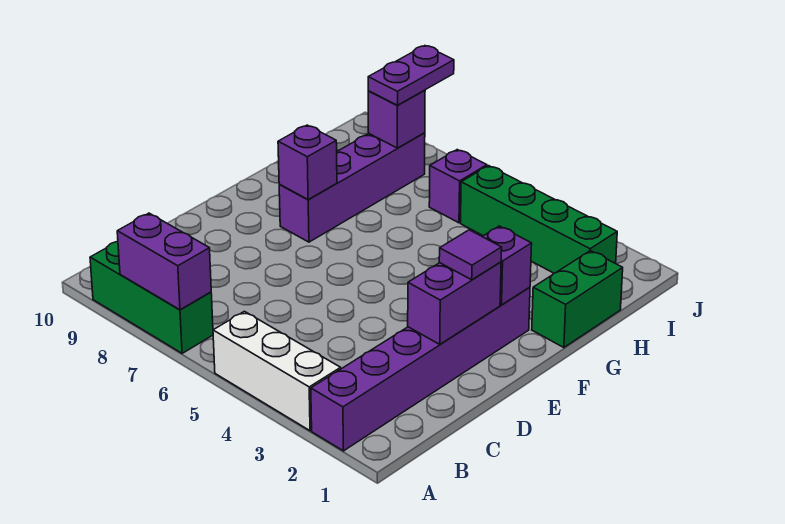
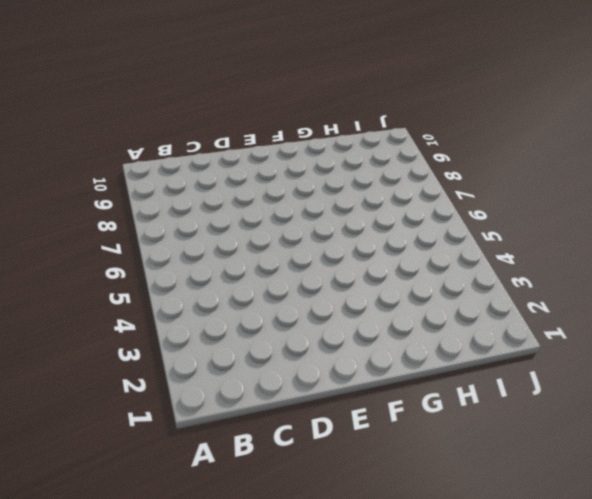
none -> purple 1x6 brick [311,287,530,451]
none -> white 1x3 brick [213,311,341,431]
none -> green 1x3 brick [90,242,213,353]

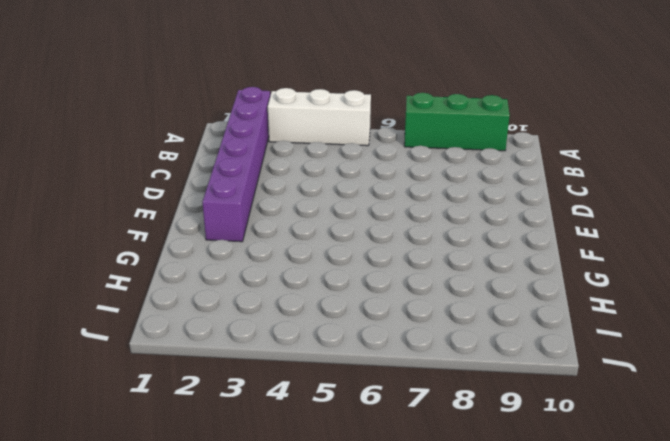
none -> purple 1x4 brick [279,133,425,242]
none -> green 1x2 brick [532,251,623,348]
none -> green 1x4 brick [461,166,617,273]

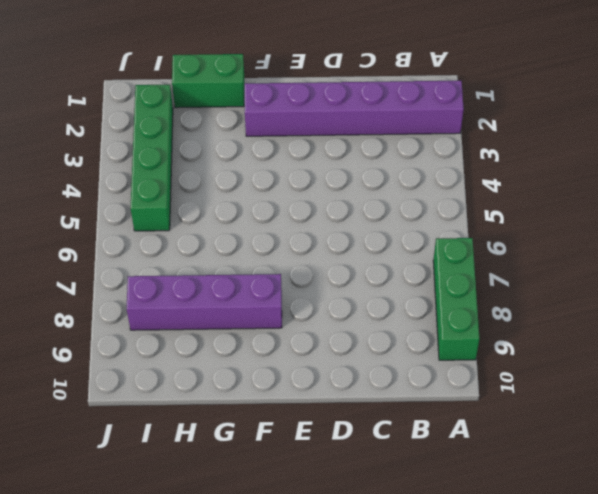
none -> white 1x3 brick [213,311,341,431]
none -> purple 1x1 brick [429,150,487,223]
none -> purple 1x2 brick [117,213,211,310]

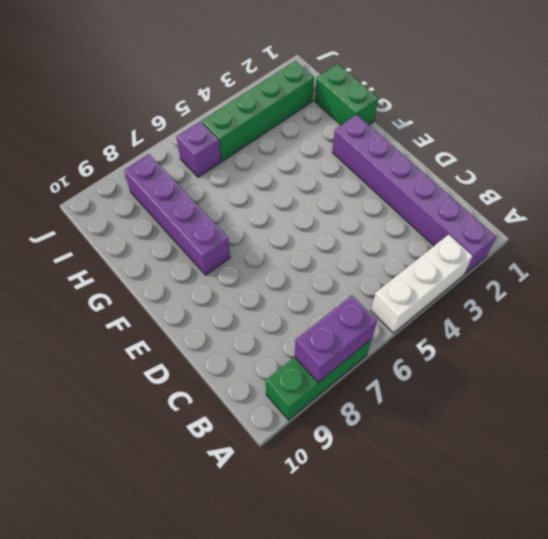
none -> purple 1x2 brick [408,262,501,344]
none -> purple 1x1 brick [482,226,532,305]
none -> purple 1x1 brick [278,125,337,199]

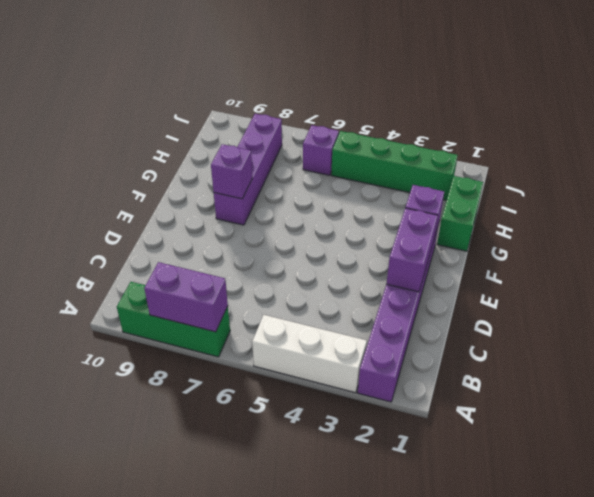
none -> purple 1x1 brick [368,90,425,148]
none -> purple 1x1 tile [439,230,502,280]
none -> purple 1x2 plate [368,46,454,105]

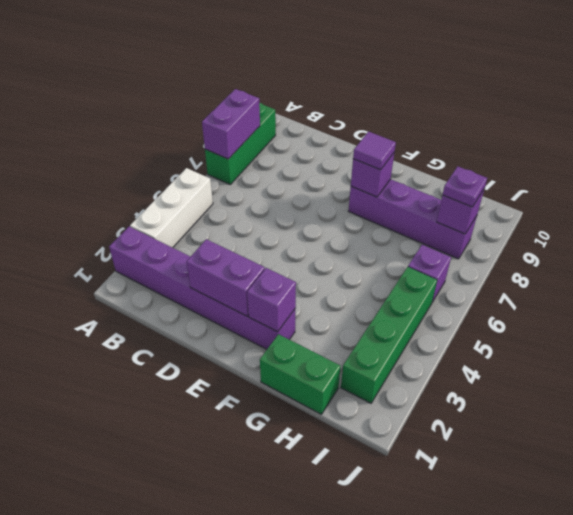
purple 1x1 tile [353,132,396,170] -> purple 1x1 tile moved to [439,230,502,280]
purple 1x1 plate [443,166,487,207] -> purple 1x2 plate [368,46,454,105]

